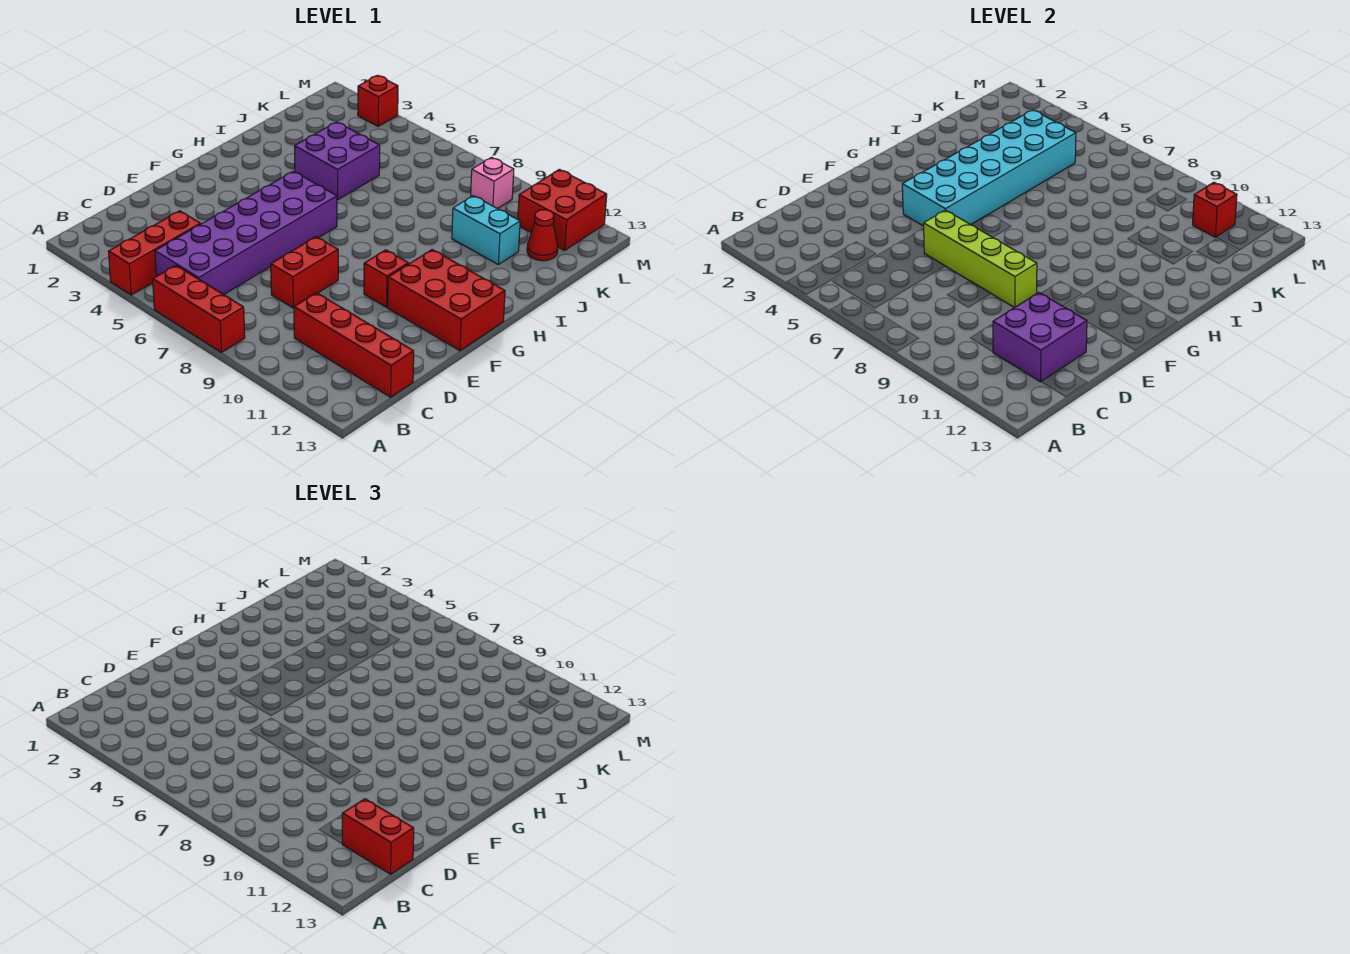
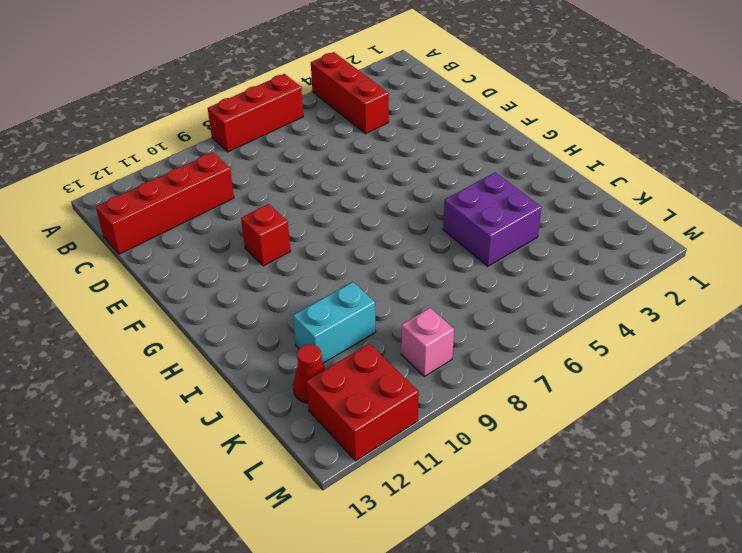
none -> purple 2x6 brick [155,171,337,294]
none -> red 1x2 brick [271,237,338,308]
none -> red 2x3 brick [388,250,505,351]

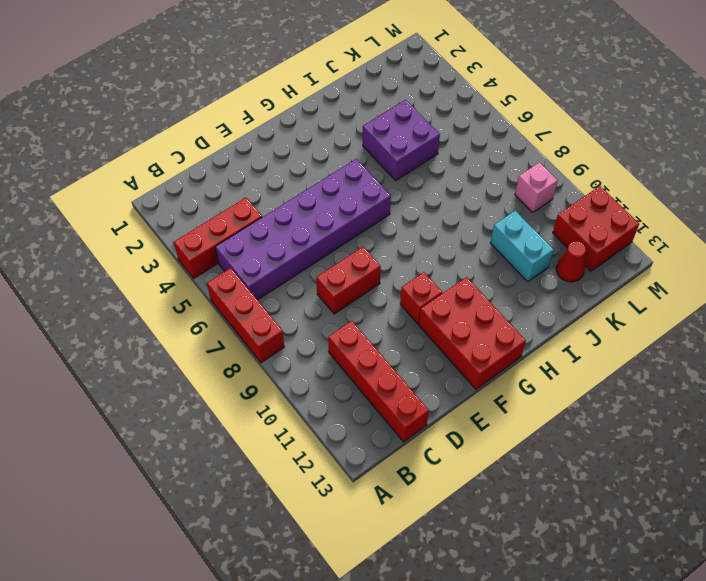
none -> red 1x1 brick [358,75,398,126]
none -> purple 2x2 brick [993,293,1087,382]
none -> lime 1x4 brick [924,210,1037,308]

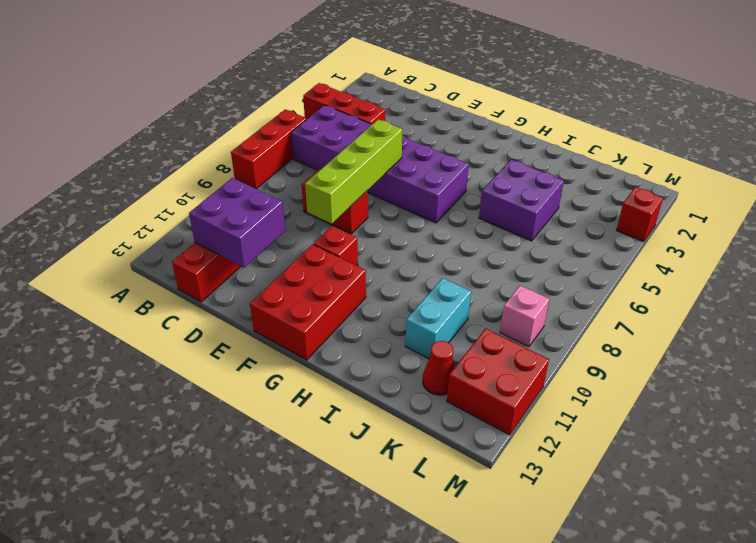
none -> cyan 2x6 brick [902,110,1076,226]
none -> red 1x1 brick [1193,182,1237,237]
none -> red 1x2 brick [342,799,414,874]

